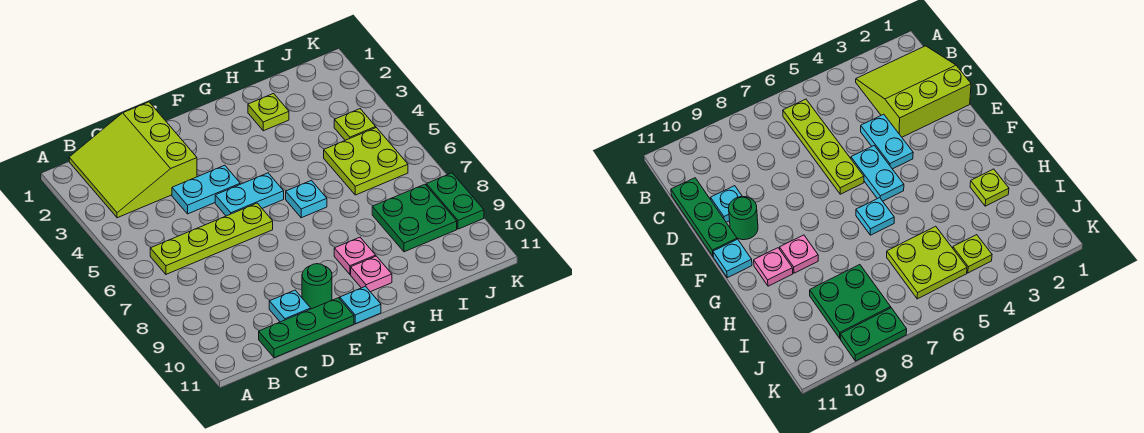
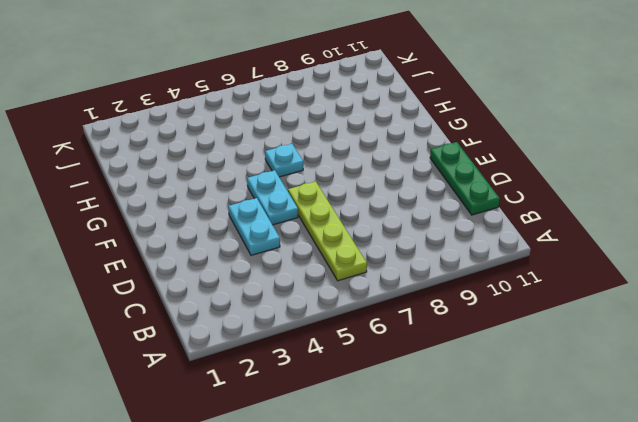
none -> lime 3x3 slope [69,102,197,218]
none -> cyan 1x1 plate [269,290,311,322]
none -> green 1x1 round brick [302,264,332,309]

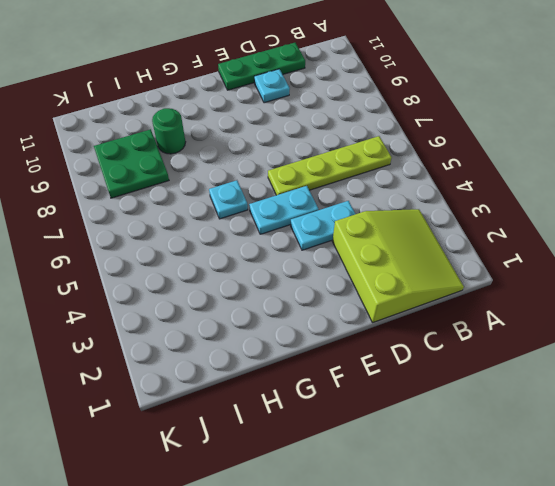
green 1x1 round brick [152,108,185,154] -> green 1x1 round brick moved to [302,264,332,309]
none -> cyan 1x1 plate [340,286,381,324]
none -> pink 1x1 plate [334,237,376,274]
none -> pink 1x1 plate [351,256,392,292]

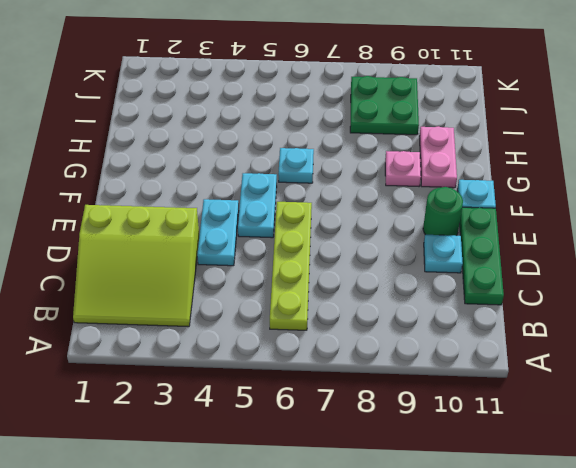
pink 1x2 plate [419,126,457,188] -> pink 1x1 plate [351,256,392,292]
none -> lime 1x1 plate [248,94,289,131]
none -> lime 2x2 plate [324,128,408,195]
none -> lime 1x1 plate [334,109,376,140]

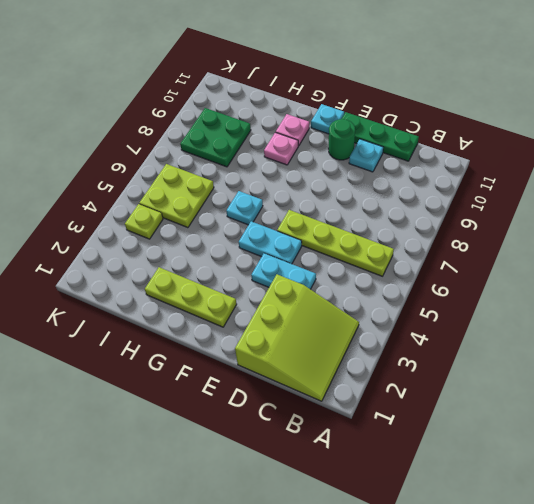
lime 1x3 plate [145,267,237,327] -> lime 1x1 plate [248,94,289,131]
none -> green 1x2 plate [426,173,484,229]

